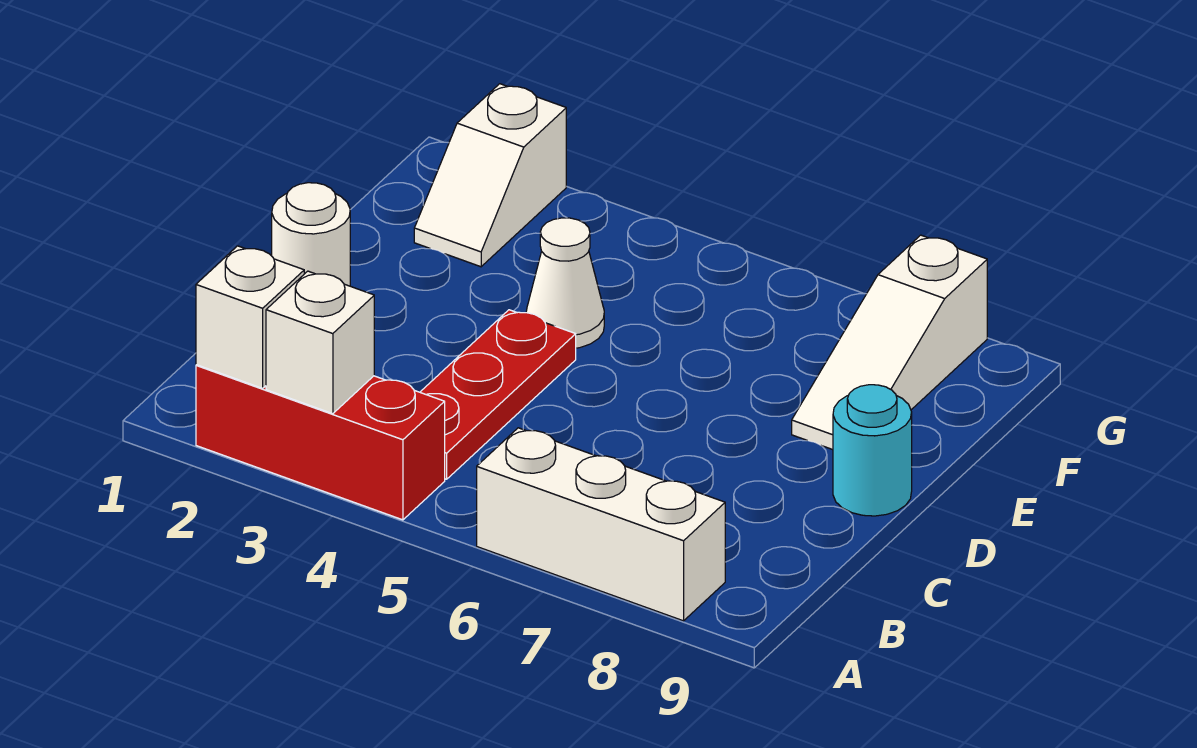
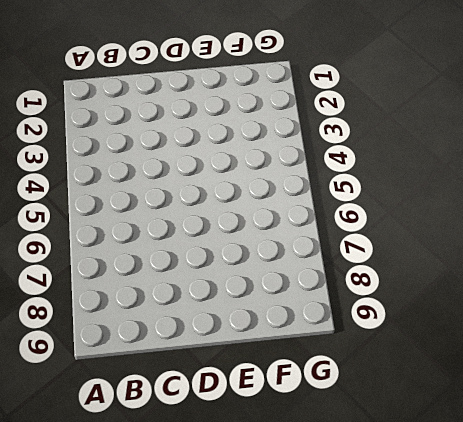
none -> red 1x3 brick [196,365,445,520]
none -> white 1x3 brick [477,428,725,621]

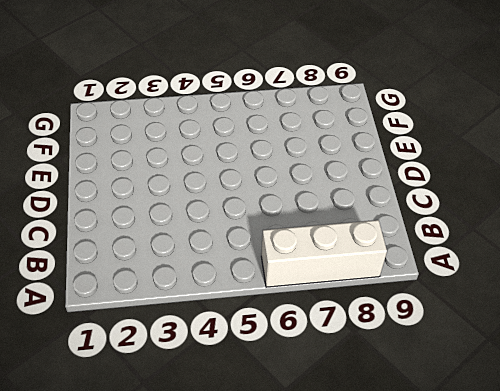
none -> red 1x3 brick [196,365,445,520]
none -> red 1x3 plate [420,310,576,479]

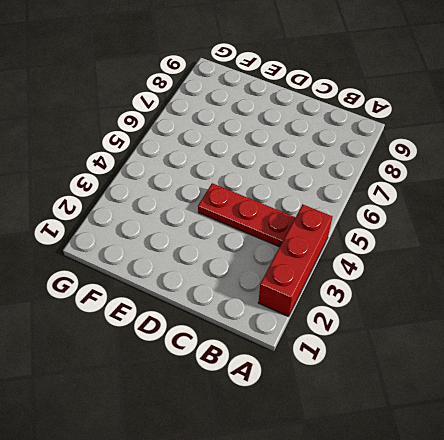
none -> white 1x3 brick [477,428,725,621]
none -> white 1x1 round brick [272,183,350,286]

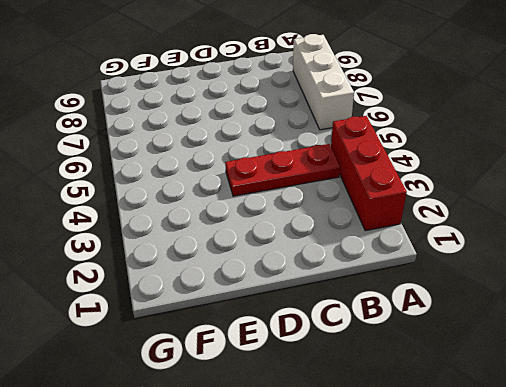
none -> white 1x1 round brick [272,183,350,286]
none -> cyan 1x1 round brick [833,385,912,516]

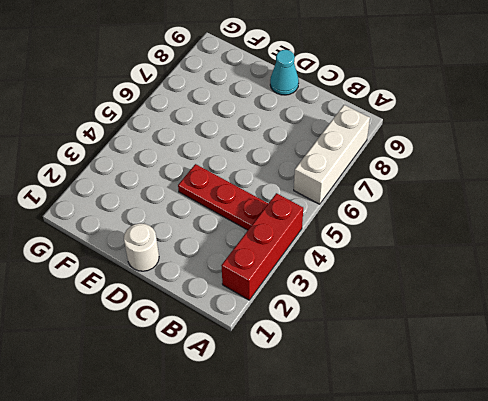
cyan 1x1 cone [270,50,299,95] -> cyan 1x1 round brick [833,385,912,516]
none -> white 1x1 cone [526,218,604,348]
none -> white 1x3 slope [792,235,987,450]

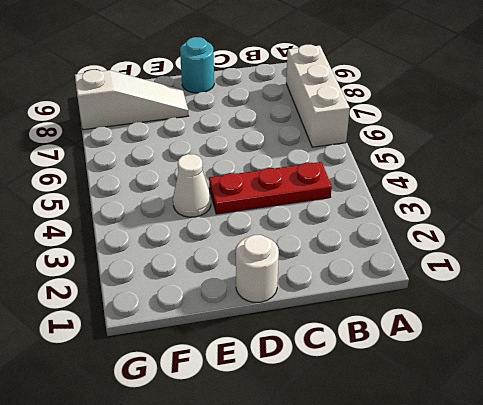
none -> red 1x3 brick [196,365,445,520]
none -> white 1x2 slope [414,84,566,267]

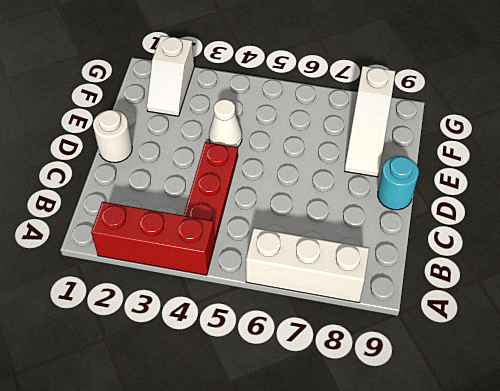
none -> white 1x1 brick [196,246,304,388]
none -> white 1x1 brick [266,271,374,414]

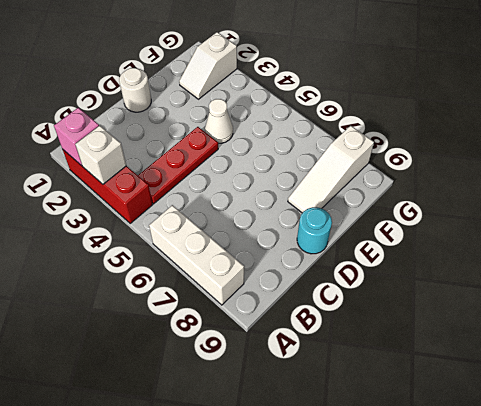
pink 1x1 brick [54,108,99,166] -> white 1x1 brick [196,246,304,388]

